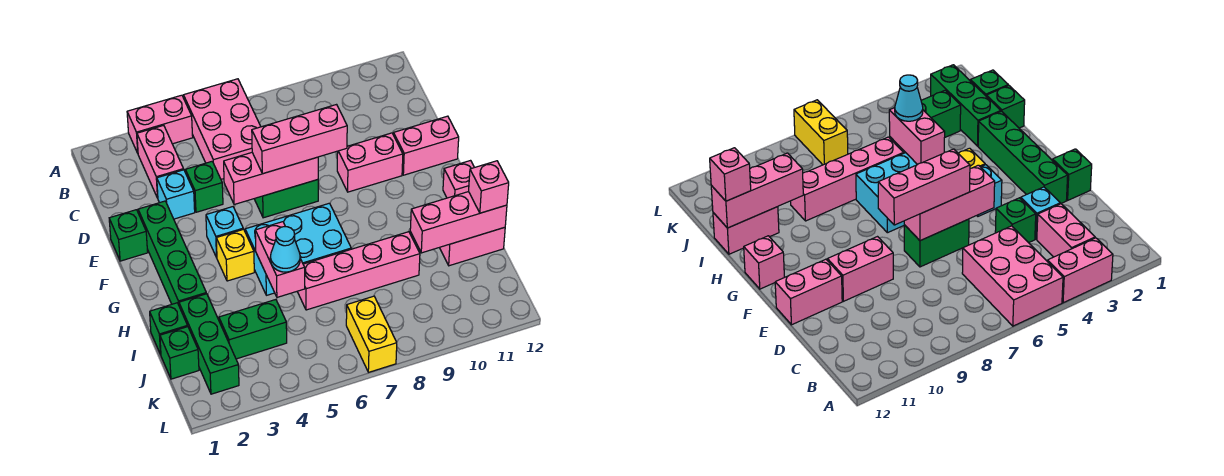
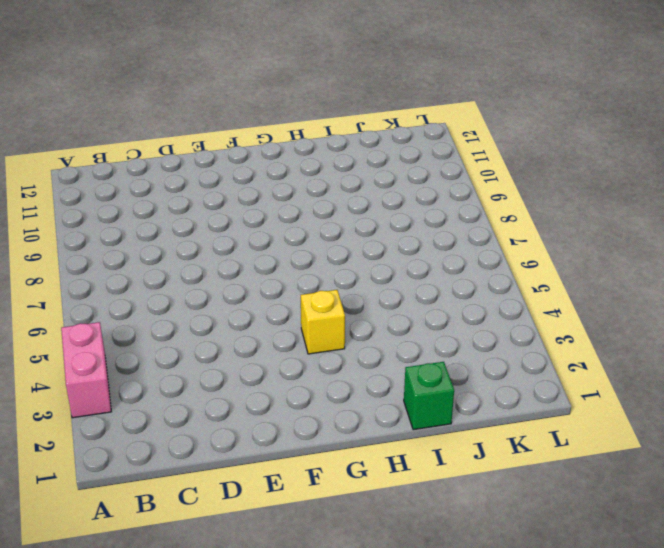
none -> pink 2x3 brick [183,79,261,179]
none -> pink 1x2 brick [137,125,184,198]
none -> cyan 1x1 brick [157,170,195,219]

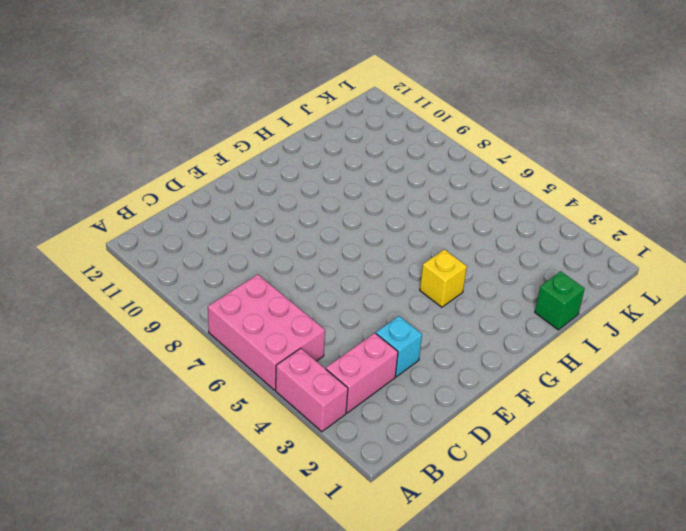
pink 2x3 brick [208,274,325,390] -> pink 2x3 brick turned to [183,79,261,179]
none -> green 1x1 brick [185,162,223,212]
none -> green 1x1 brick [109,210,148,261]
none -> green 1x4 brick [138,201,206,305]

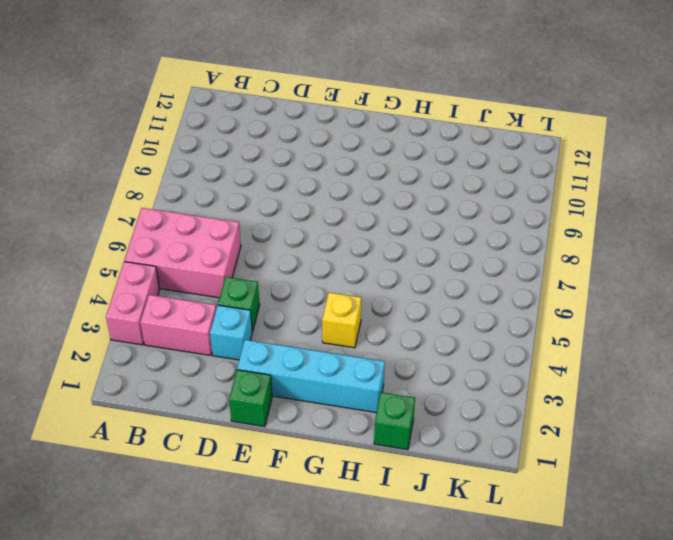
cyan 1x4 brick [237,340,385,413] -> green 1x4 brick [138,201,206,305]
none -> green 1x2 brick [255,180,318,218]
none -> pink 1x2 brick [337,133,403,192]
none -> pink 1x2 brick [394,116,459,175]

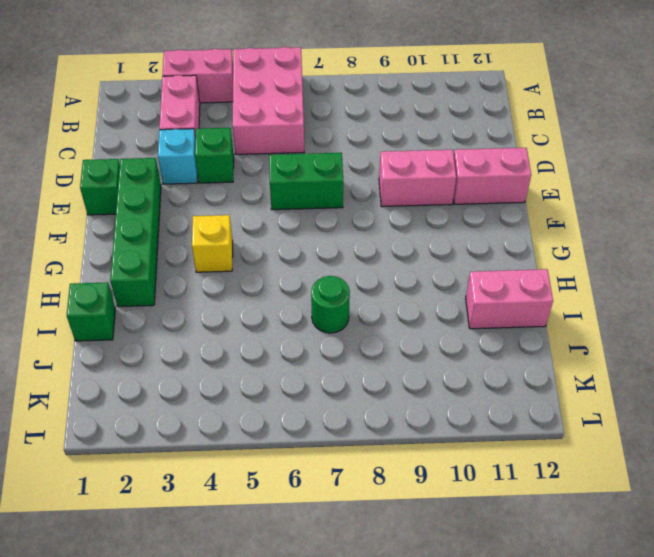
green 1x1 round brick [311,276,350,333] -> pink 1x4 brick [297,232,420,310]
none -> cyan 1x1 brick [206,207,243,258]
none -> cyan 2x3 brick [245,203,351,295]
none -> pink 1x1 brick [443,161,474,198]

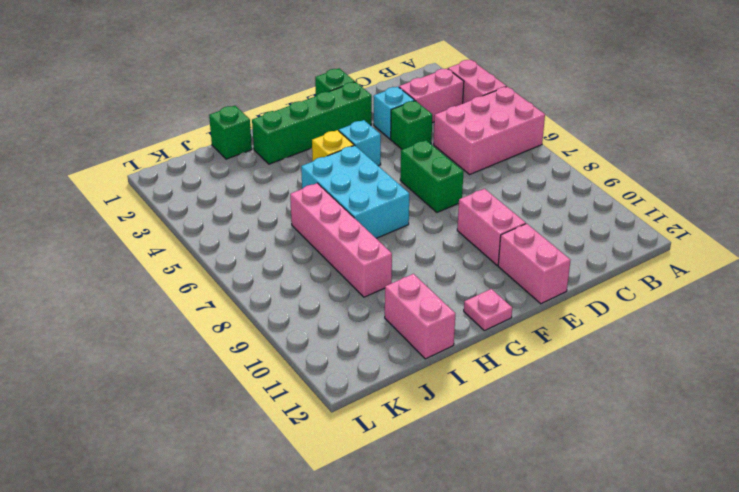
pink 1x1 plate [464,289,512,331] -> pink 1x1 brick [443,161,474,198]
none -> green 1x3 brick [179,294,239,394]
none -> green 1x1 brick [160,327,199,379]
none -> green 1x2 brick [219,300,287,359]

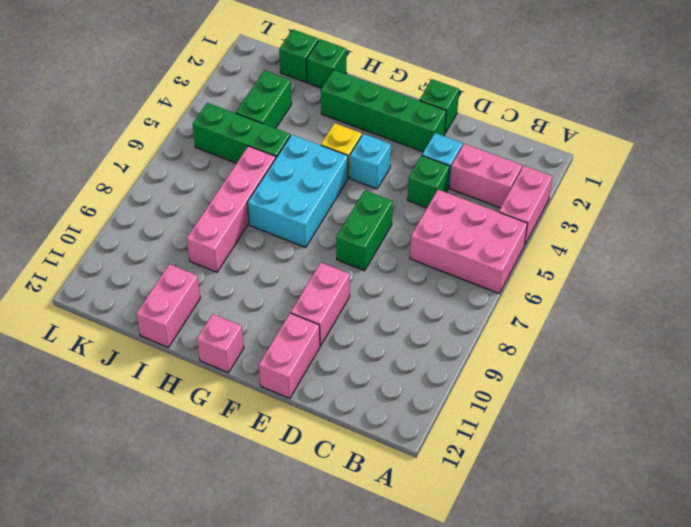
green 1x3 brick [193,103,290,163] -> green 1x3 brick moved to [179,294,239,394]
none -> yellow 1x2 brick [346,296,397,372]
none -> pink 1x3 brick [224,153,318,205]
none -> pink 1x2 brick [255,222,305,297]

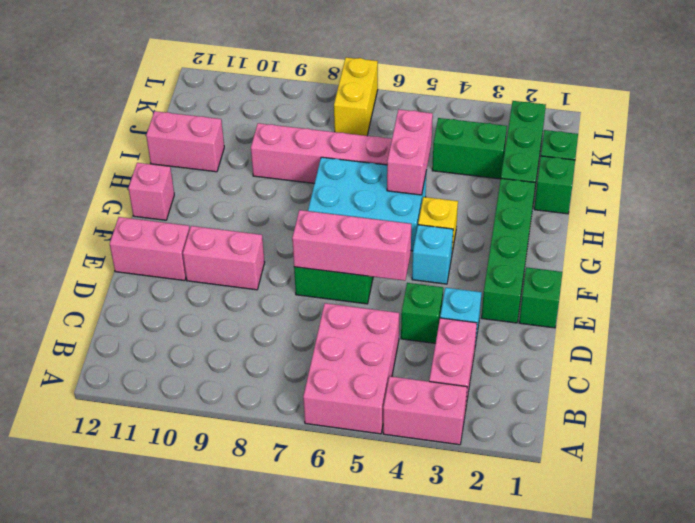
none -> pink 1x3 brick [410,192,507,253]
none -> pink 1x3 brick [252,105,347,174]
none -> cyan 1x1 cone [270,227,300,272]

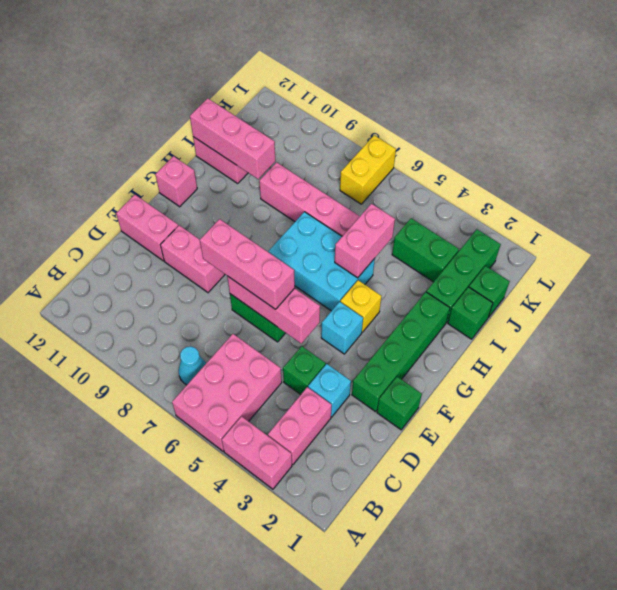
cyan 1x1 cone [179,347,206,385] -> cyan 1x1 cone moved to [270,227,300,272]
none -> pink 1x1 brick [469,161,509,213]

